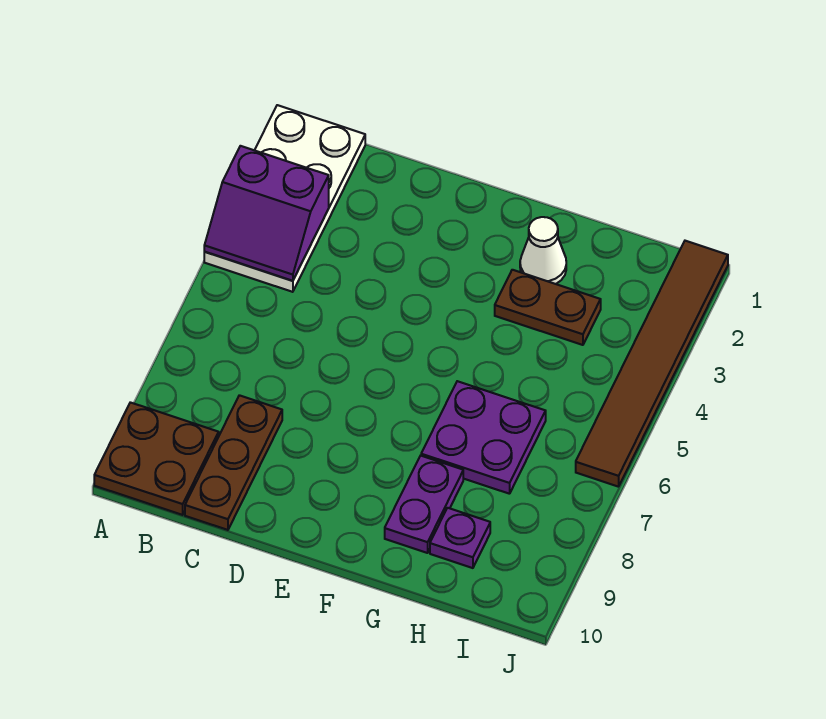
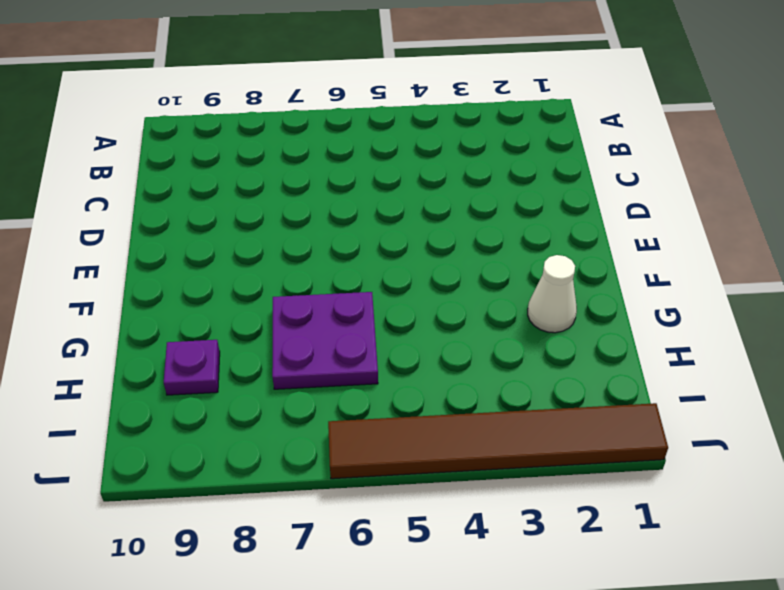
none -> white 2x4 plate [204,105,365,292]
none -> brown 2x2 plate [94,402,219,515]

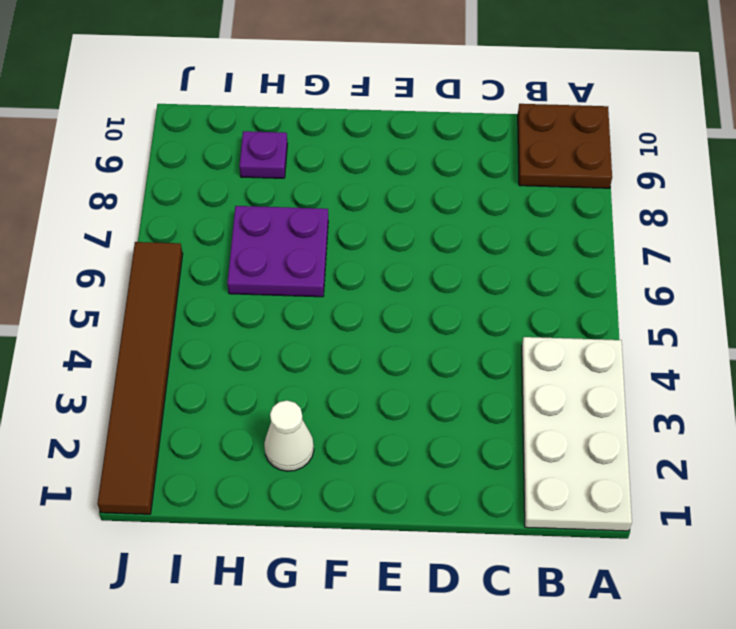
none -> brown 1x3 plate [185,395,282,530]
none -> brown 1x2 plate [495,270,601,345]

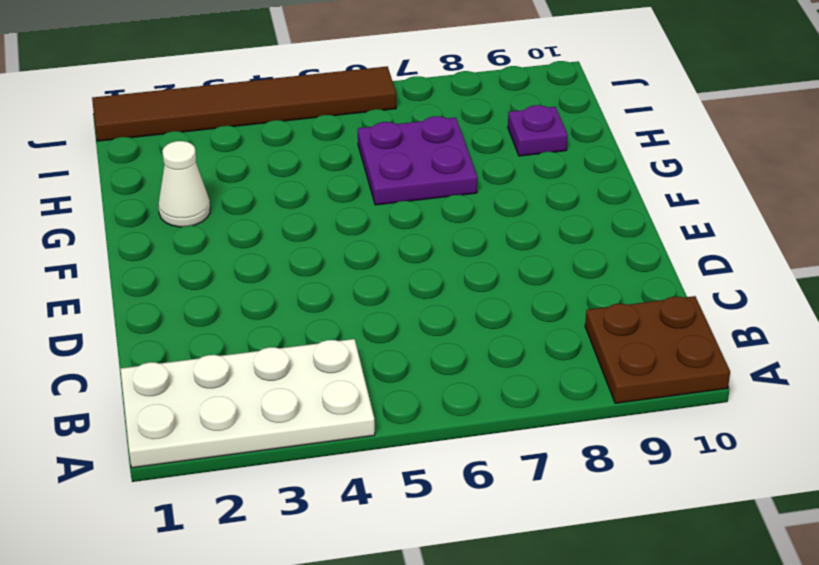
none -> brown 1x3 plate [185,395,282,530]
none -> brown 1x2 plate [495,270,601,345]

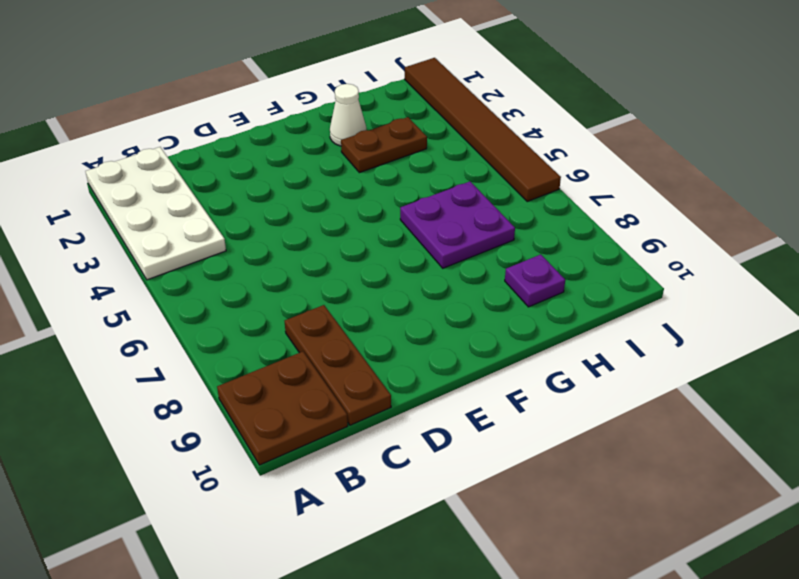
none -> purple 1x2 plate [385,456,463,553]
none -> purple 2x2 slope [204,146,329,281]

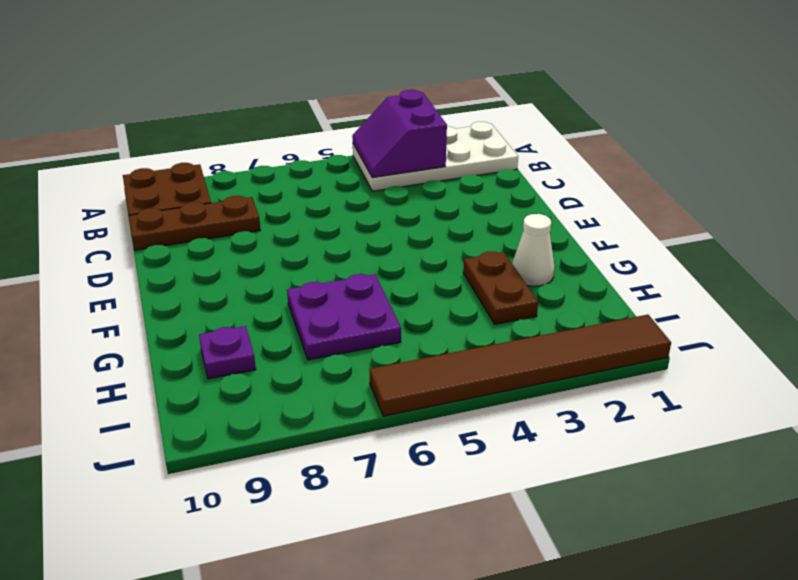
none -> purple 1x2 plate [385,456,463,553]

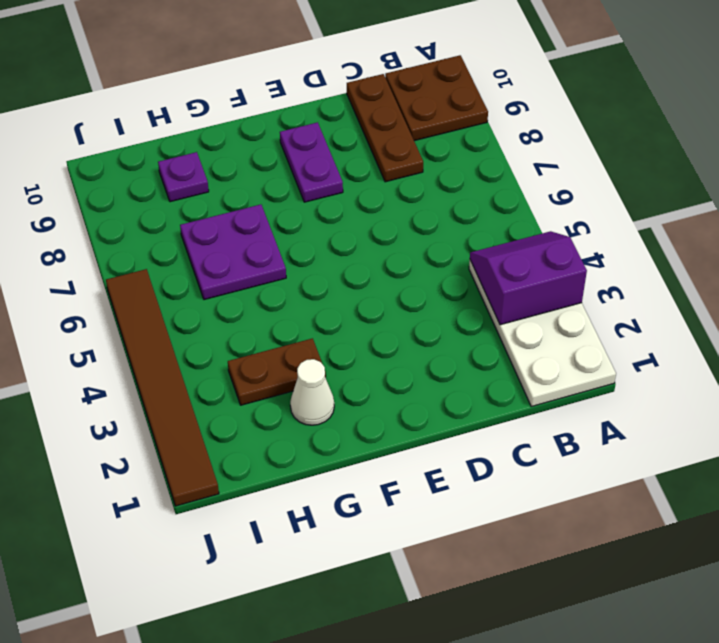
purple 1x2 plate [280,122,343,202] -> purple 1x2 plate moved to [385,456,463,553]

